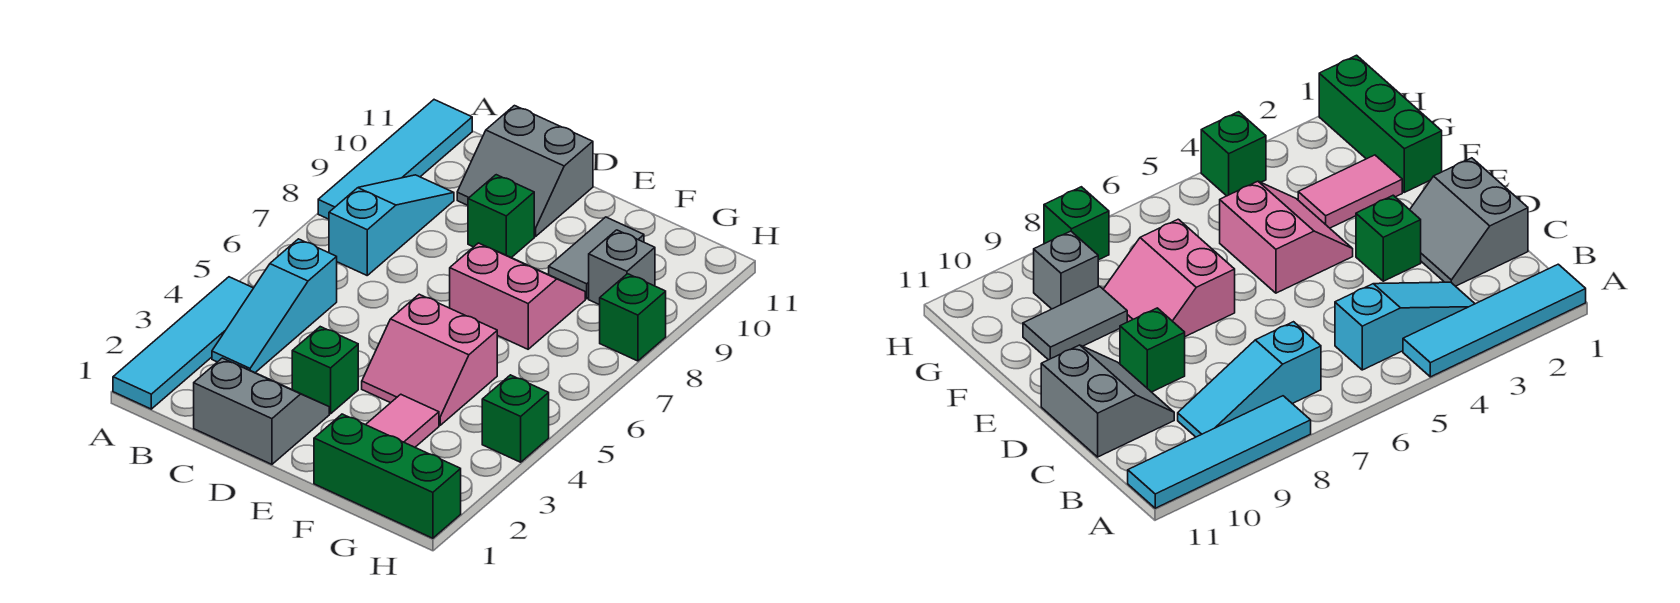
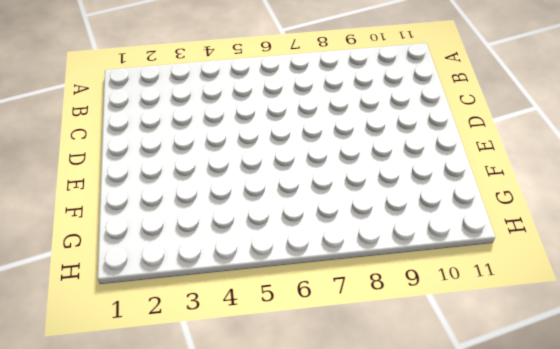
none -> cyan 1x4 tile [113,277,253,409]
none -> cyan 1x4 tile [318,100,472,219]
none -> cyan 1x3 slope [212,239,337,372]

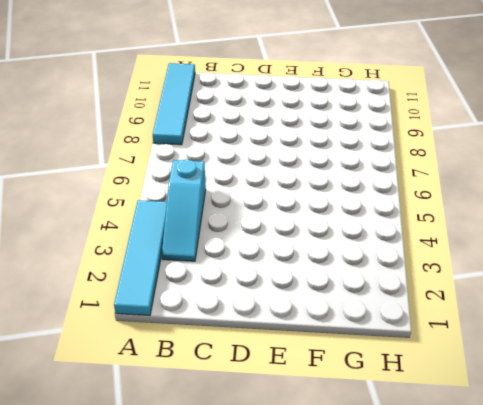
none -> cyan 1x3 slope [329,175,454,275]
none -> grey 2x2 slope [194,358,329,464]
none -> grey 2x2 slope [457,106,593,236]

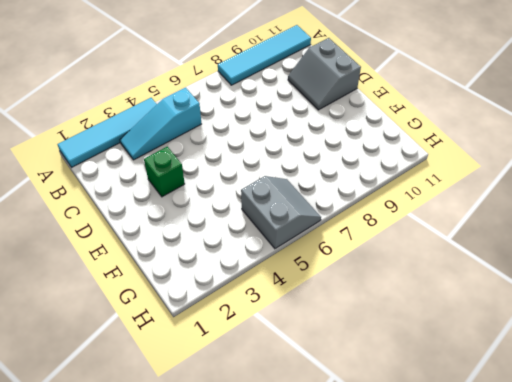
grey 2x2 slope [241,176,321,249] -> grey 2x2 slope moved to [194,358,329,464]
none -> cyan 1x3 slope [329,175,454,275]
none -> green 1x1 brick [468,175,534,258]
none -> pink 2x2 slope [362,294,497,425]

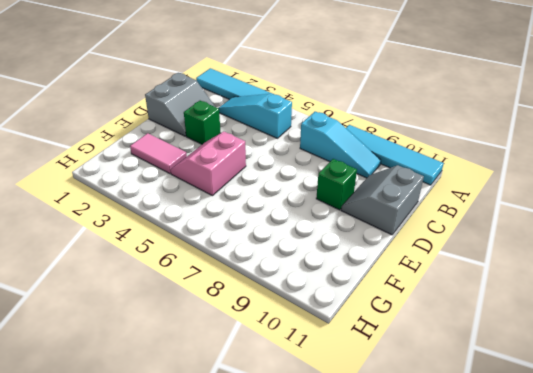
none -> pink 2x2 slope [450,243,585,349]
none -> green 1x3 brick [314,414,461,538]
none -> grey 1x2 tile [549,217,644,299]

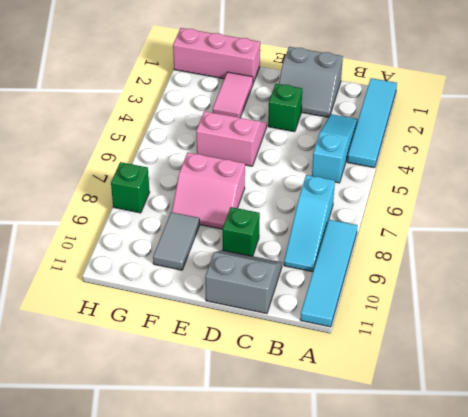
pink 1x3 brick [173,28,260,83] -> green 1x3 brick [314,414,461,538]
none -> grey 1x1 brick [589,230,655,305]
none -> green 1x1 brick [482,375,549,462]

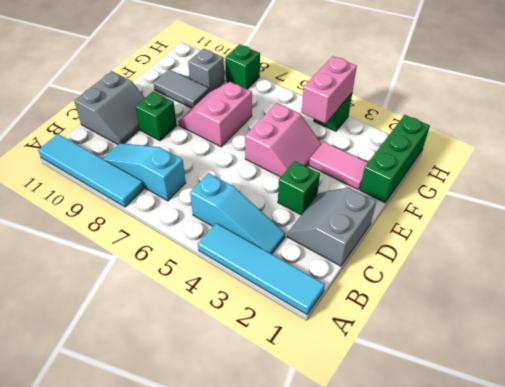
pink 1x2 brick [302,56,357,123] -> none

